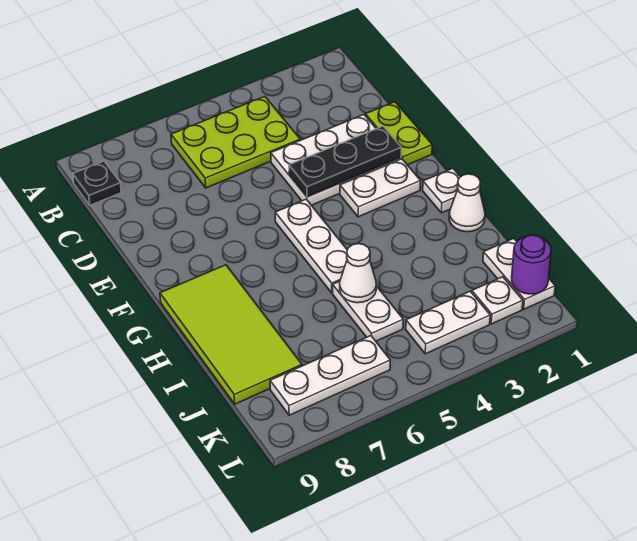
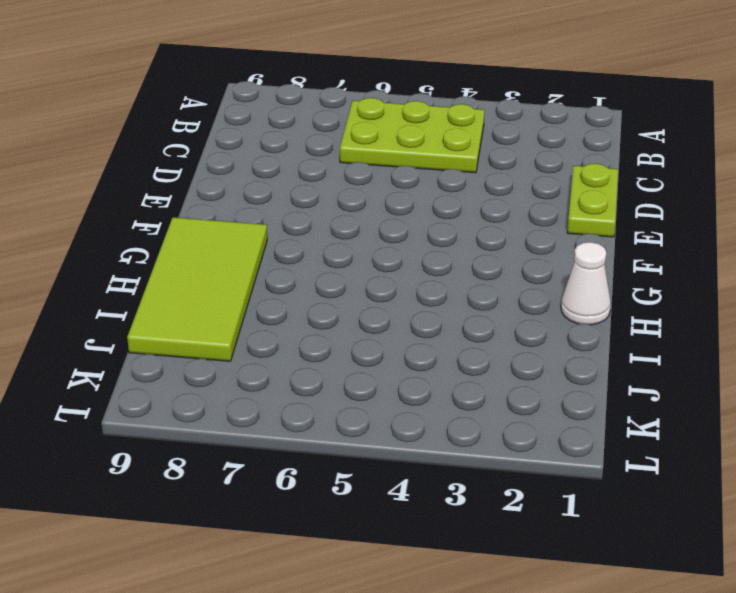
none -> black 1x1 plate [73,161,121,205]
none -> white 2x3 plate [271,115,401,205]
none -> white 1x2 plate [340,159,421,217]

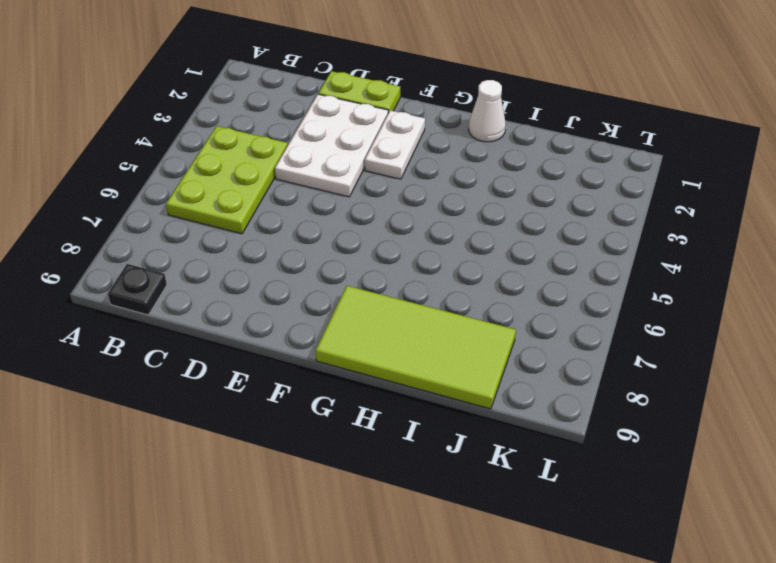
none -> white 1x3 plate [275,199,347,293]
none -> white 1x1 plate [423,168,460,213]
none -> white 1x2 plate [333,281,403,341]

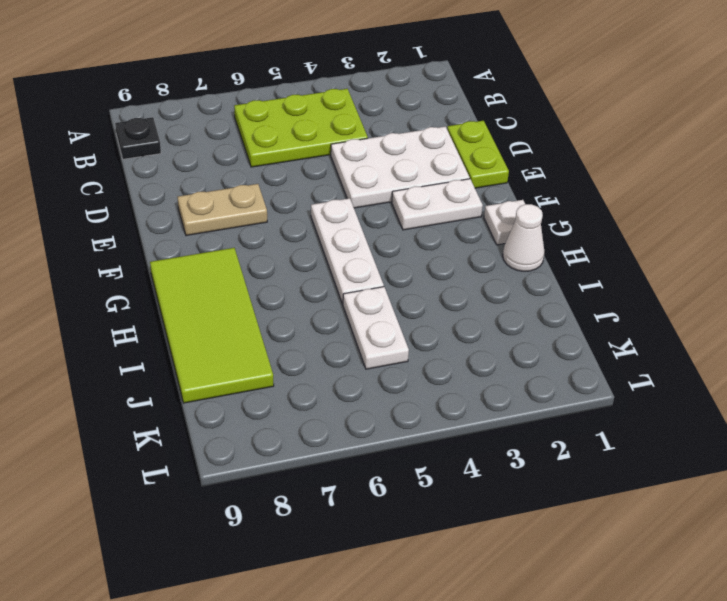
tan 1x2 plate [178,184,267,235] -> none
none -> white 1x2 plate [483,238,555,309]
none -> white 1x1 plate [472,277,523,324]
none -> white 1x2 plate [406,291,490,354]

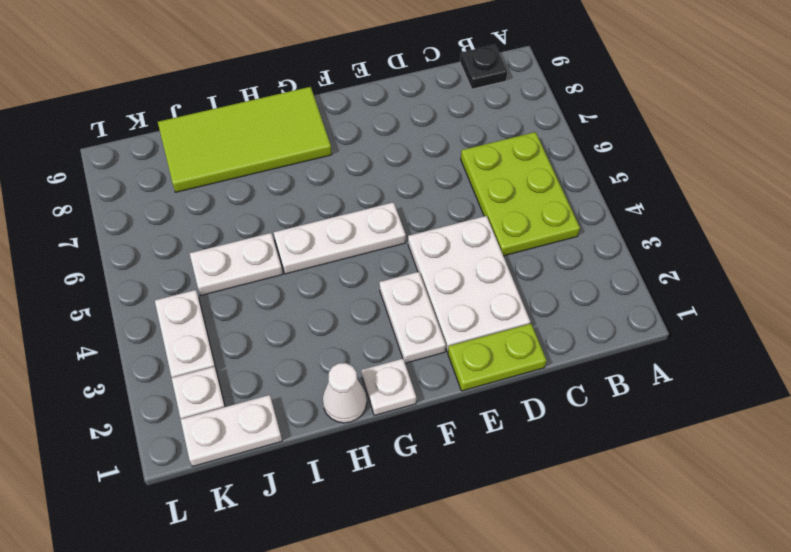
none -> white 1x3 plate [270,336,390,415]
none -> black 1x3 plate [289,126,401,197]
none -> white 1x1 cone [340,244,376,303]

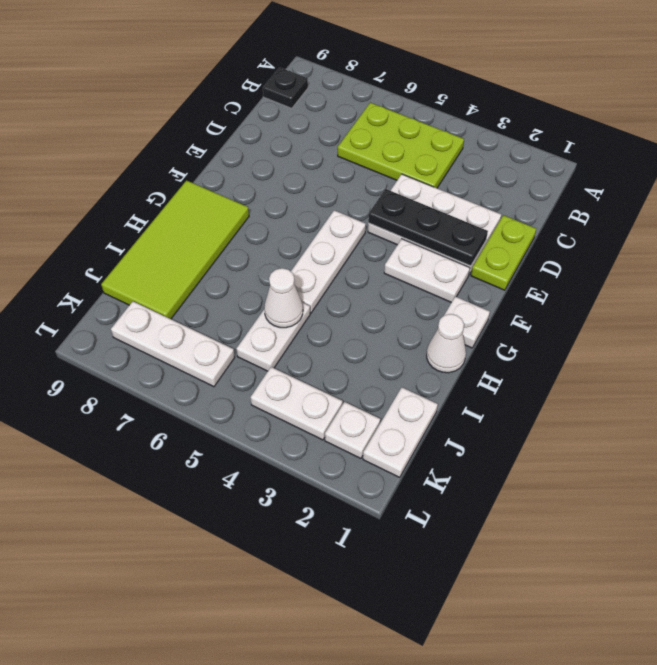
none -> purple 1x1 round brick [512,235,551,294]

